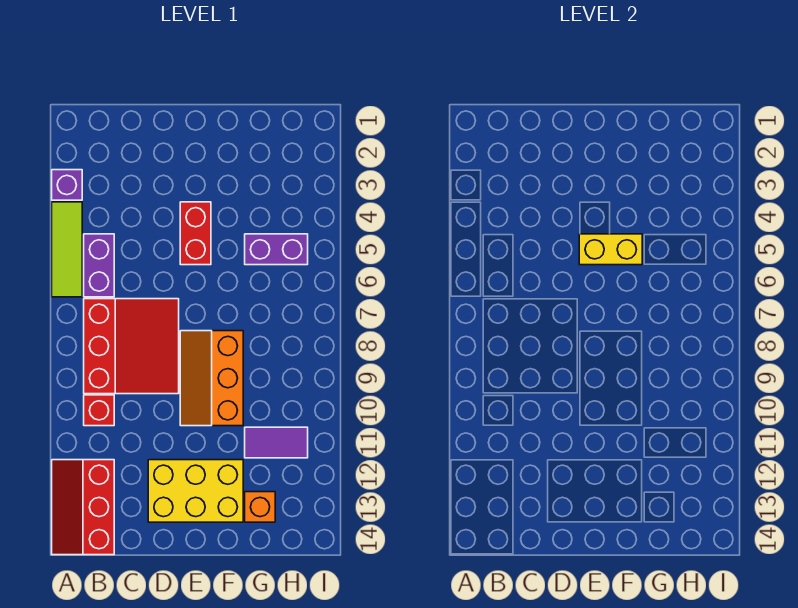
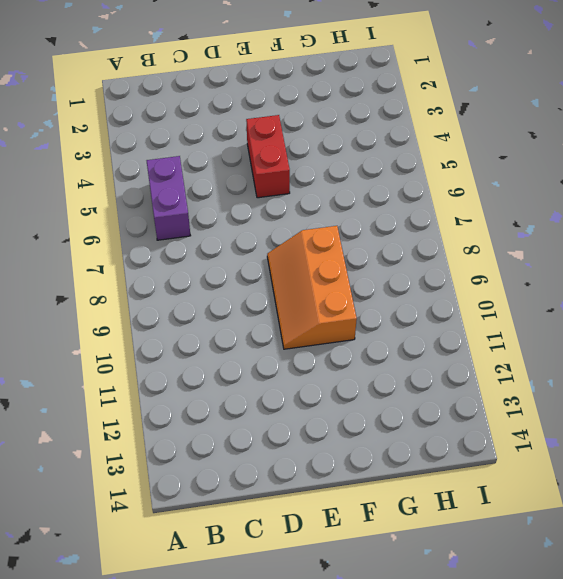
none -> purple 1x1 brick [52,170,82,200]
none -> lime 1x3 tile [52,202,82,297]
none -> red 2x3 slope [52,460,114,555]

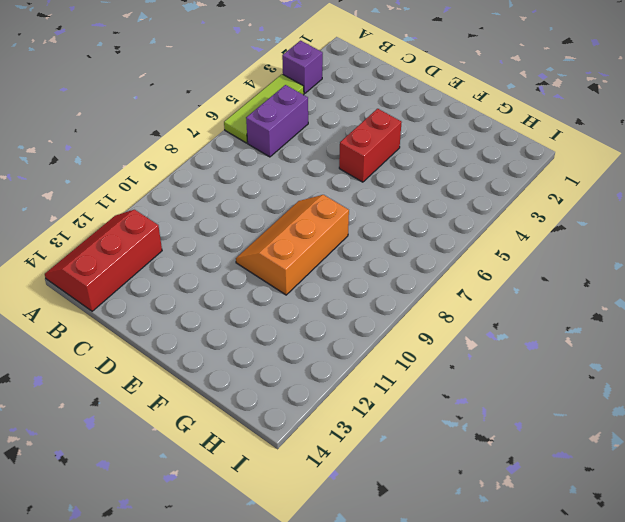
none -> red 3x3 slope [84,299,179,394]
none -> red 1x1 brick [84,395,114,426]
none -> yellow 2x3 brick [148,460,243,522]

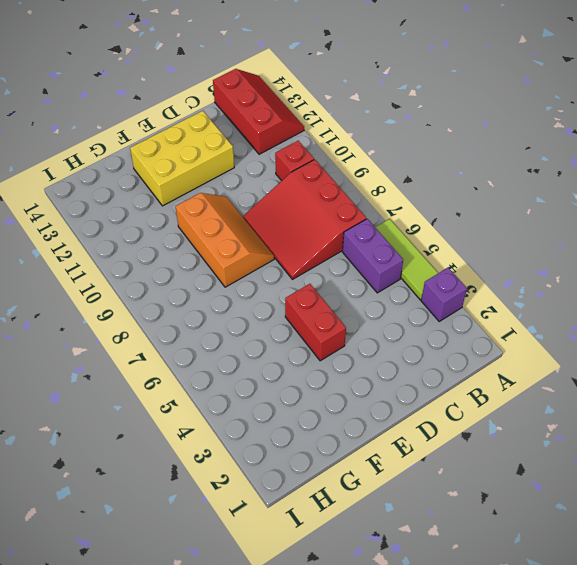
none -> purple 1x2 brick [245,234,308,265]
none -> purple 1x2 tile [245,427,308,458]
none -> orange 1x1 brick [245,492,275,522]

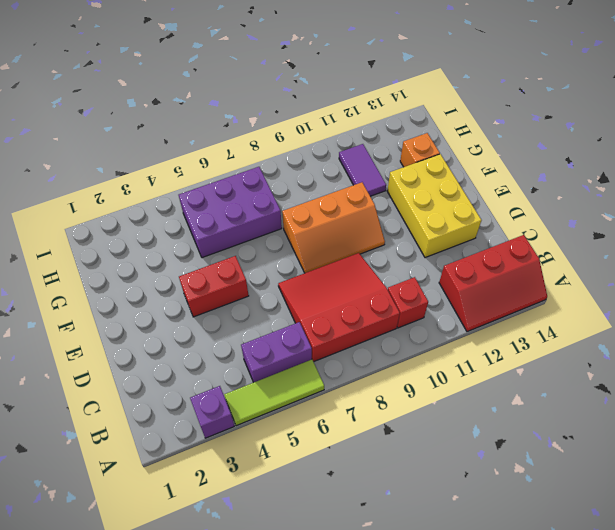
purple 2x3 brick [179,167,282,258] -> purple 1x2 brick [245,234,308,265]
none -> yellow 1x2 brick [579,234,642,265]

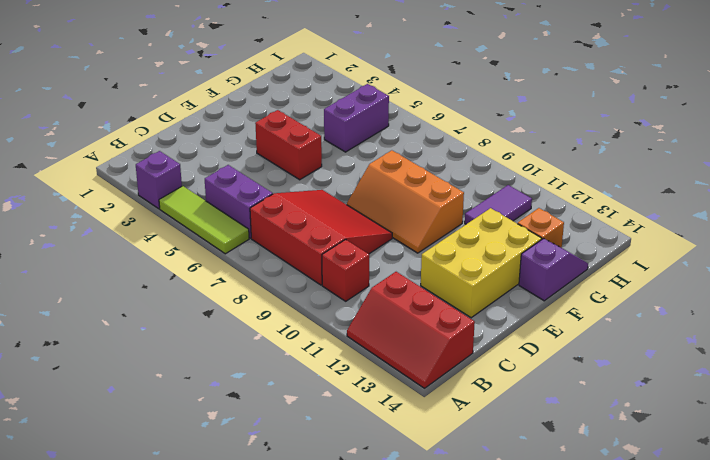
purple 1x2 slope [519,239,588,301] -> none
none -> yellow 1x2 brick [579,234,642,265]

